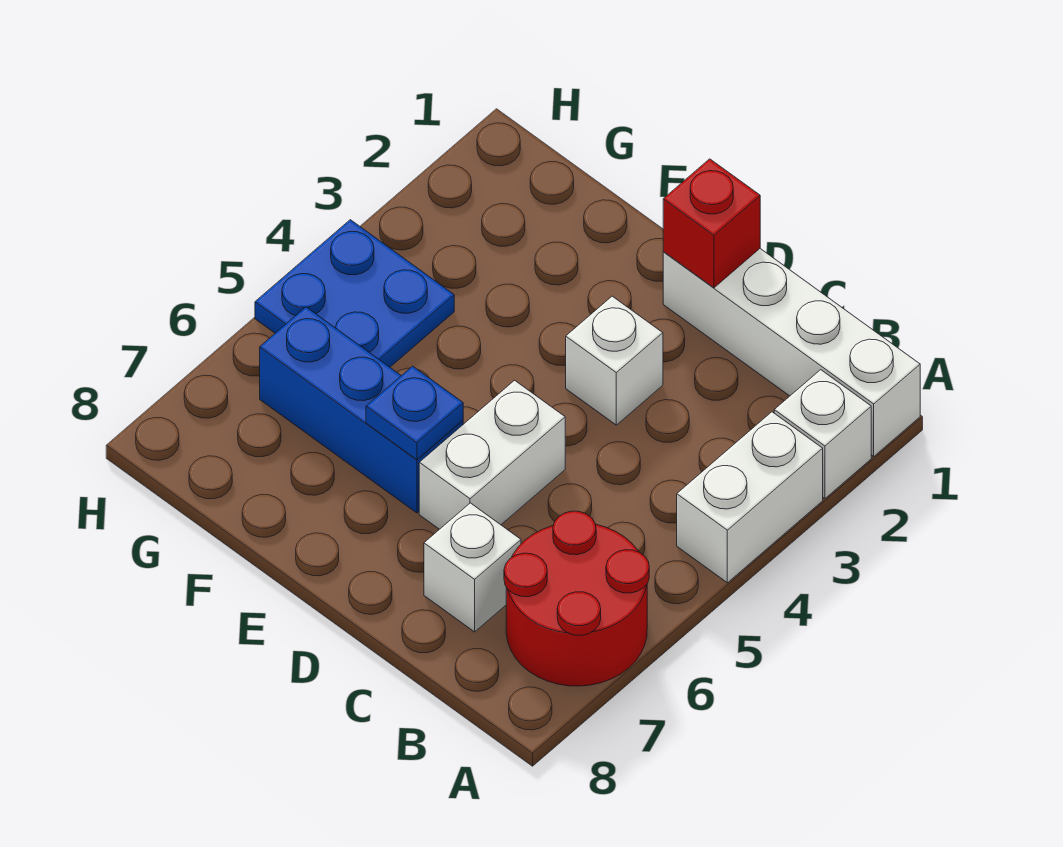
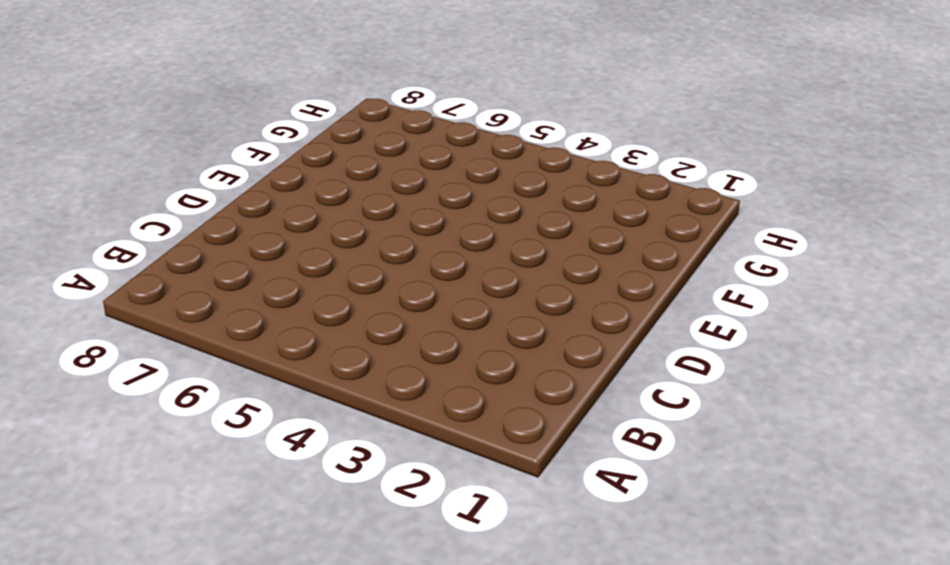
none -> white 1x4 brick [663,249,920,456]
none -> white 1x1 brick [774,370,871,498]

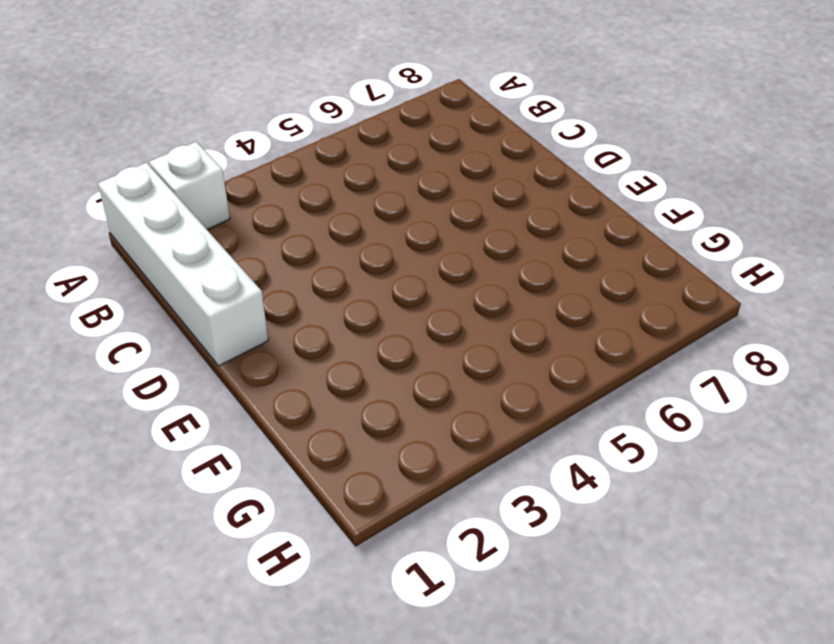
none -> white 1x2 brick [677,412,823,583]
none -> red 2x2 round brick [504,511,649,686]

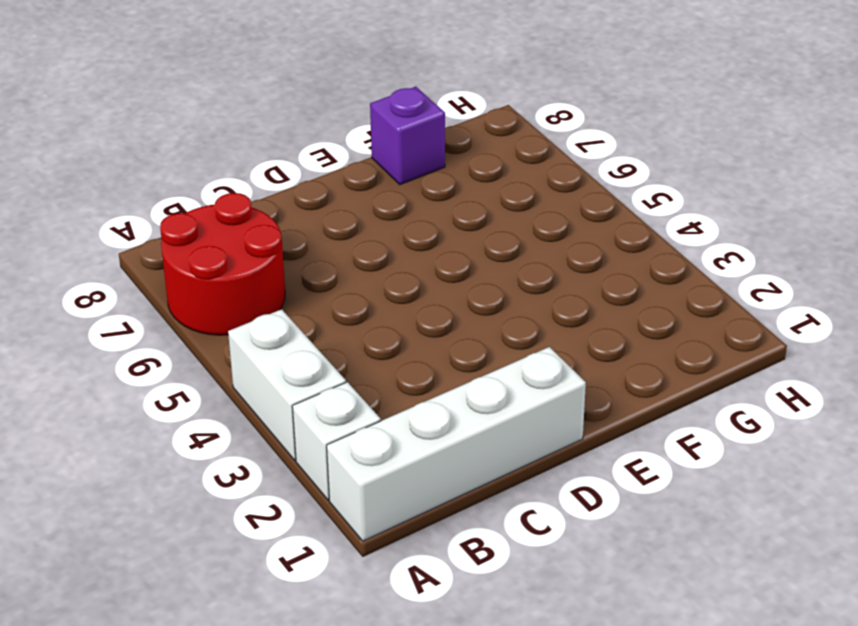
purple 1x1 brick [370,87,445,185] -> none
none -> white 1x1 brick [424,503,521,632]
none -> white 1x1 brick [566,296,663,425]

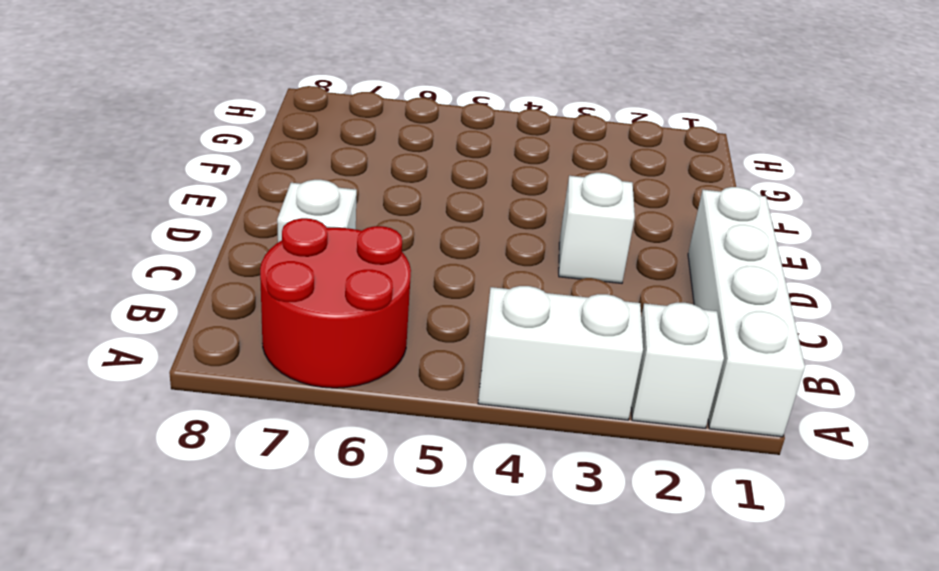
none -> white 1x2 brick [419,380,565,529]
none -> blue 1x3 brick [260,307,463,513]

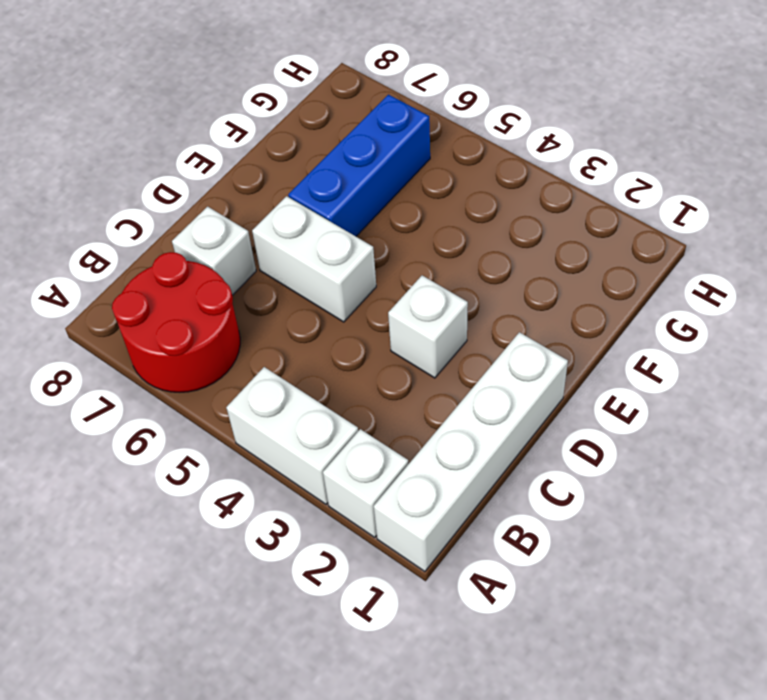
none -> blue 2x2 plate [255,220,454,367]
none -> red 1x1 brick [663,159,760,288]

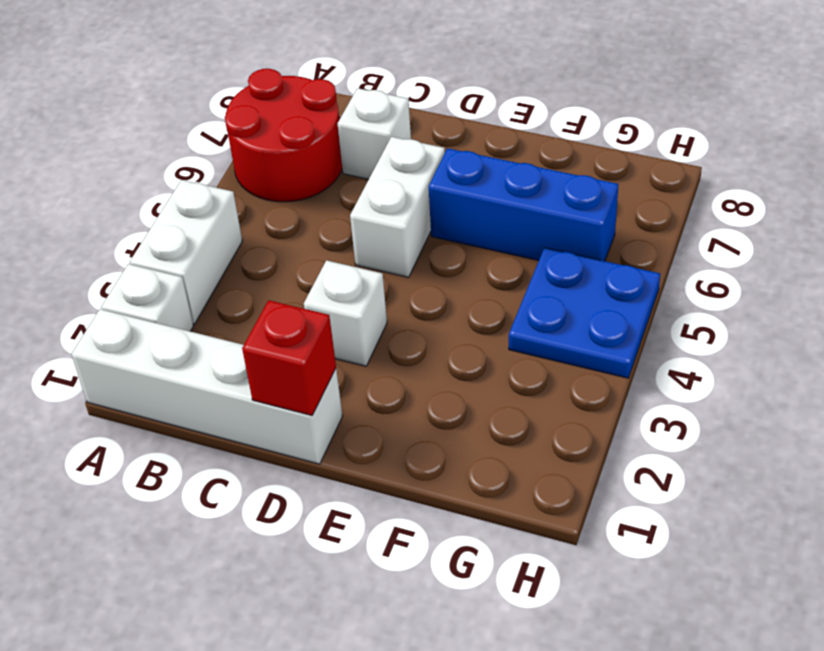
none -> blue 1x1 plate [366,366,463,460]

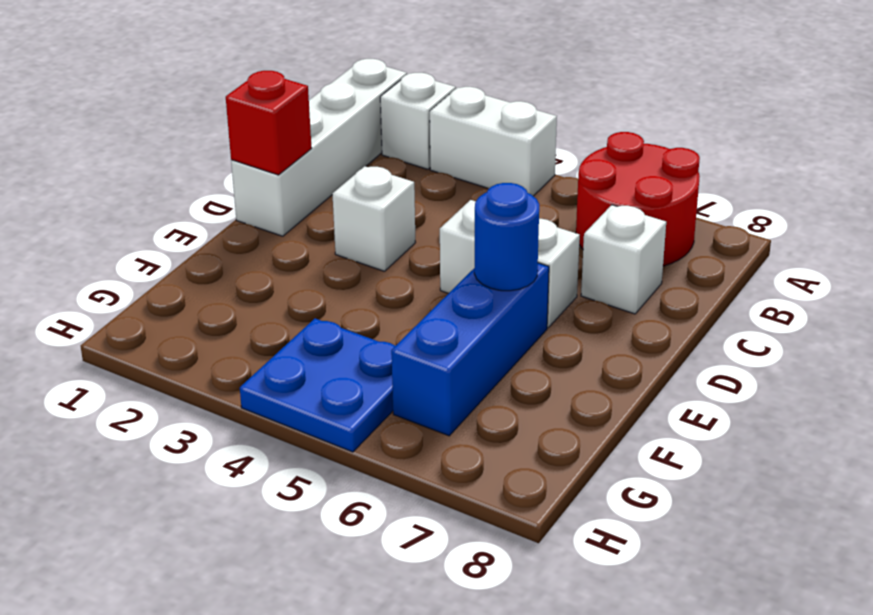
blue 1x1 round brick [474,183,539,291] -> blue 1x1 plate [366,366,463,460]

